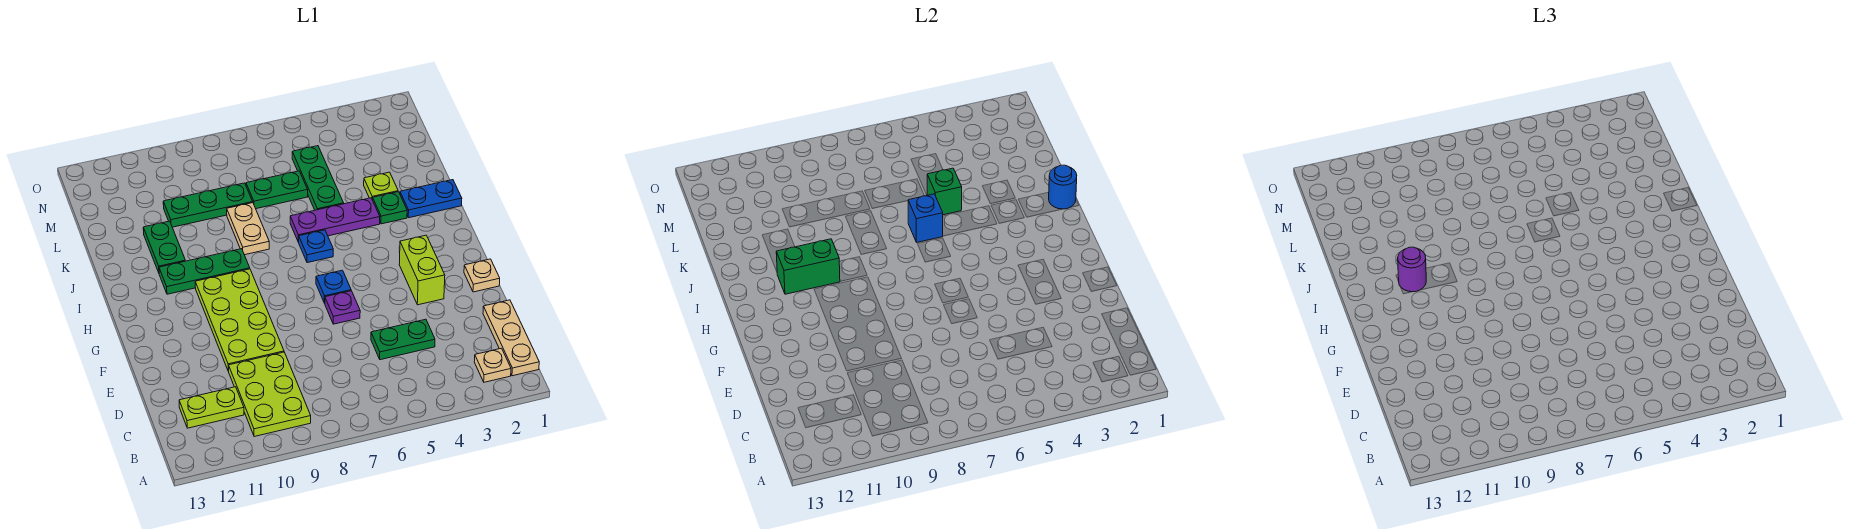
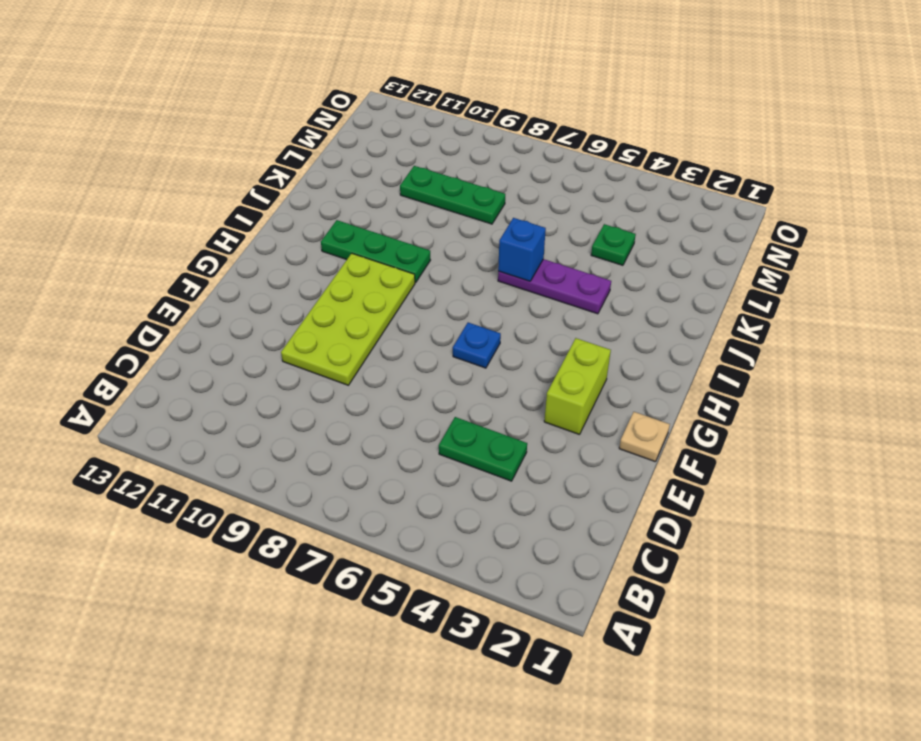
green 1x1 plate [591,224,636,265] -> green 1x1 plate moved to [373,192,407,224]
none -> tan 1x3 plate [483,300,539,376]
none -> tan 1x1 plate [474,348,511,382]
none -> lime 2x3 plate [228,352,311,437]

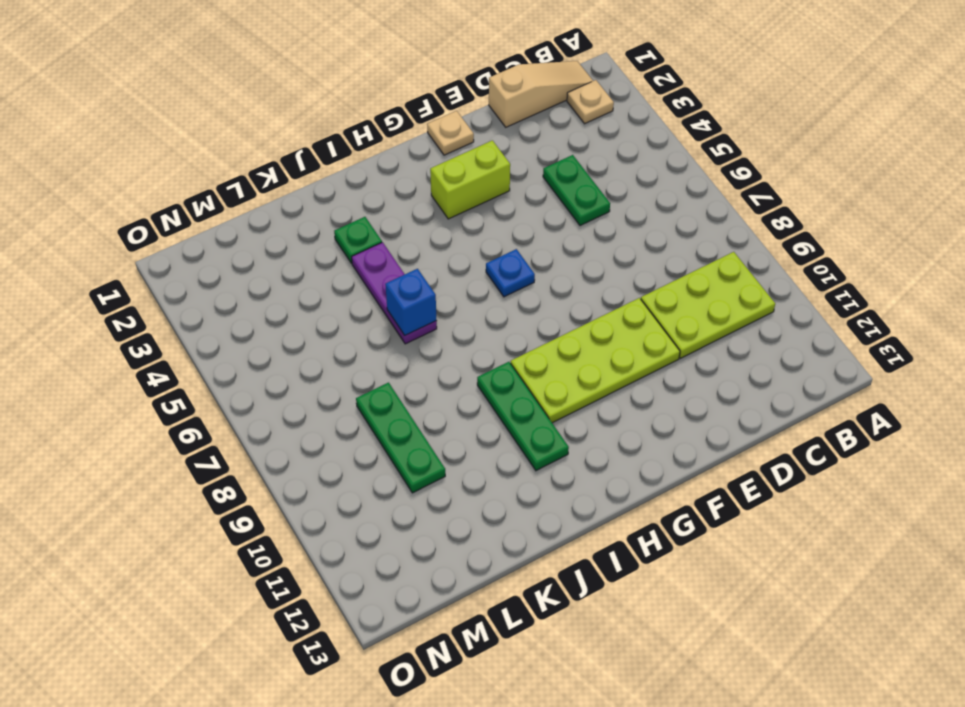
tan 1x3 slope [489,61,593,127] -> tan 1x3 plate [483,300,539,376]
none -> lime 1x2 plate [179,387,244,428]
none -> purple 1x1 plate [325,291,360,324]
none -> blue 1x1 plate [299,230,333,263]

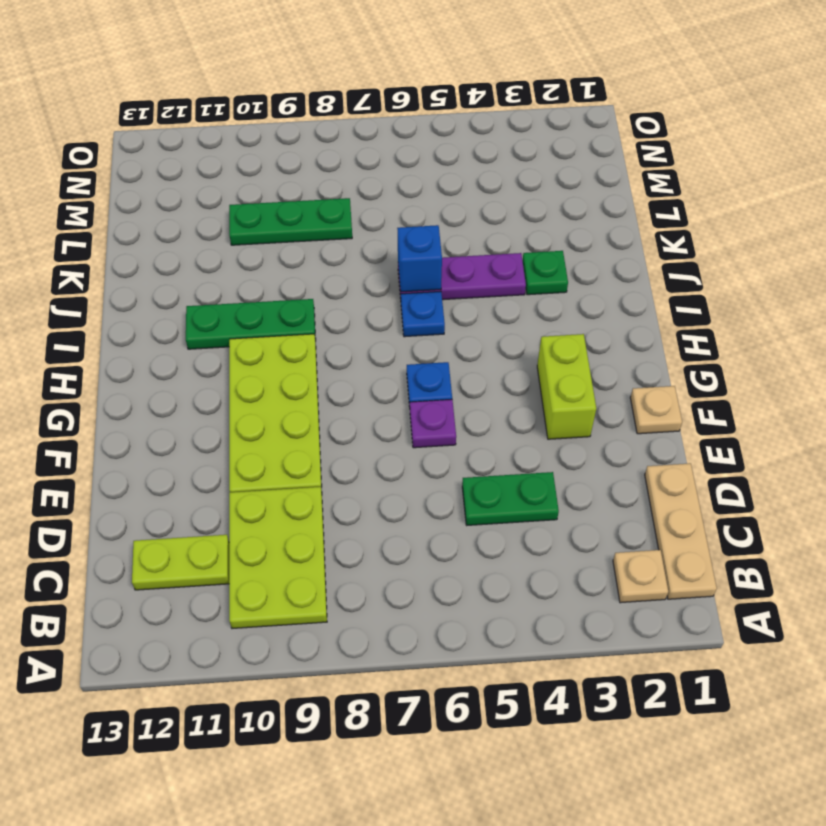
none -> blue 1x2 plate [400,180,462,218]
none -> tan 1x2 plate [227,203,269,255]
none -> green 1x2 plate [143,221,185,273]

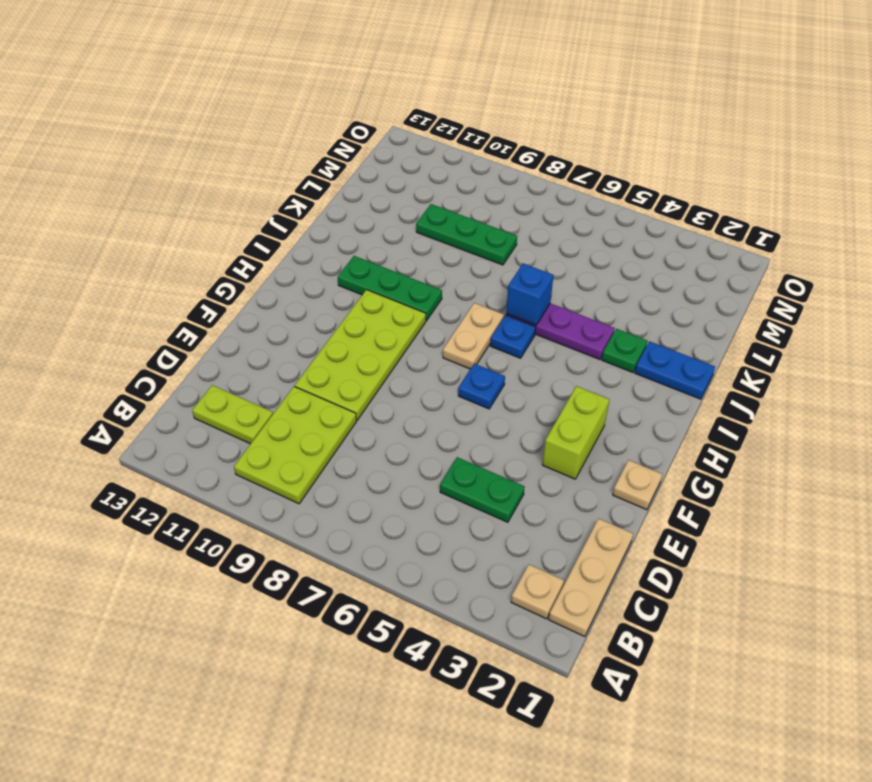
tan 1x2 plate [443,303,504,369] -> tan 1x2 plate moved to [227,203,269,255]
none -> purple 1x1 plate [325,291,360,324]
none -> green 1x2 plate [143,221,185,273]
none -> lime 1x1 plate [364,172,398,200]

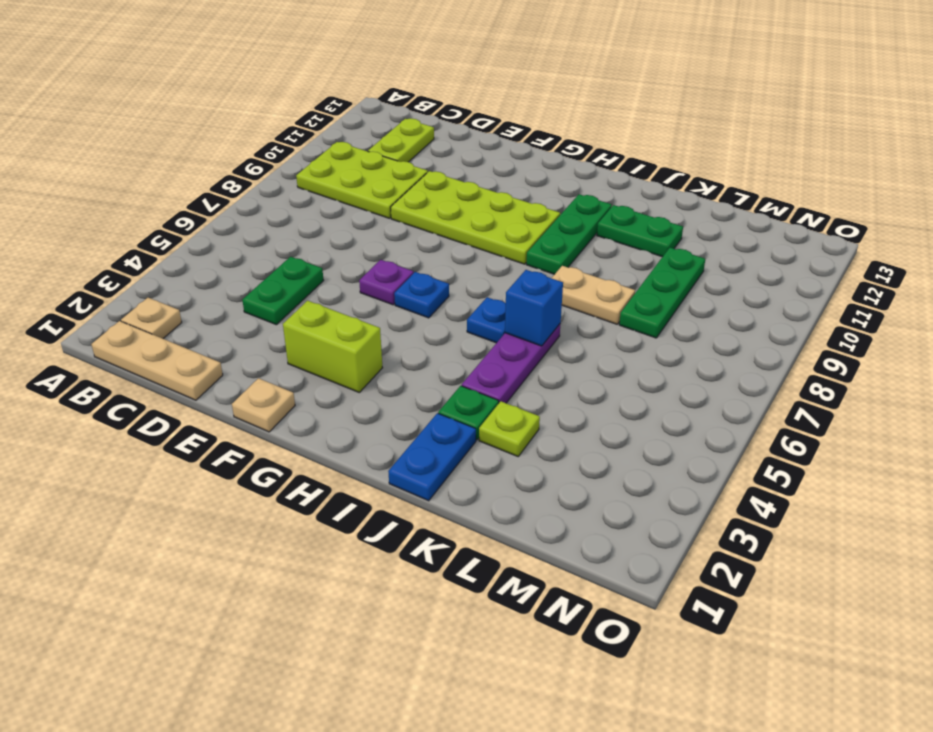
none -> green 1x3 plate [292,146,344,210]
none -> green 1x2 plate [246,171,308,209]
none -> green 1x2 brick [776,239,840,294]

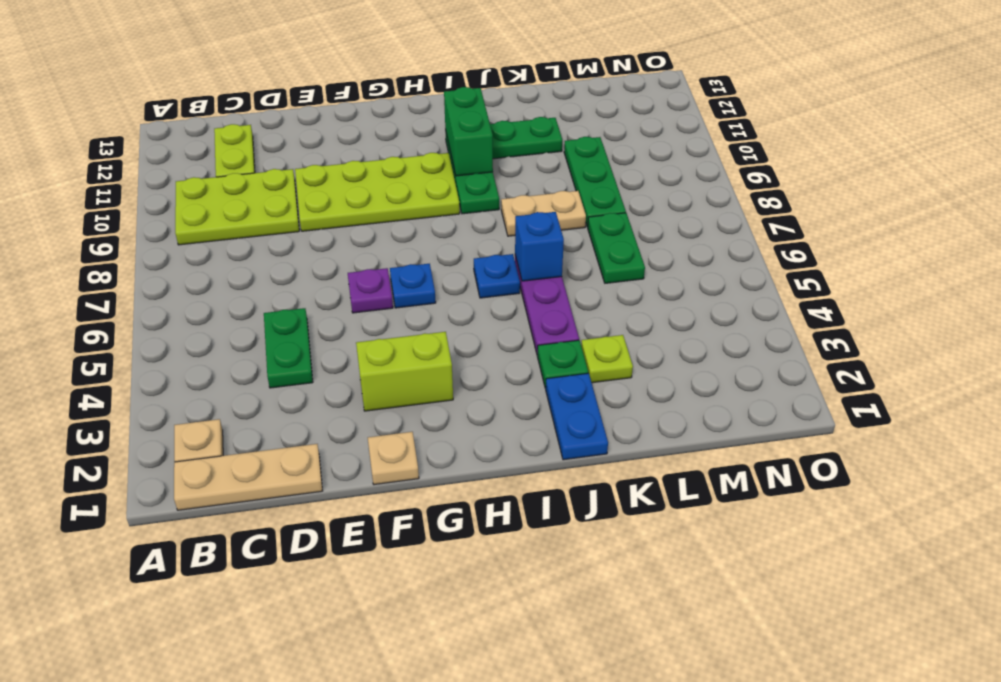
none -> green 1x3 plate [292,146,344,210]
none -> blue 1x1 round brick [1049,165,1077,209]
none -> green 1x1 brick [927,168,962,215]

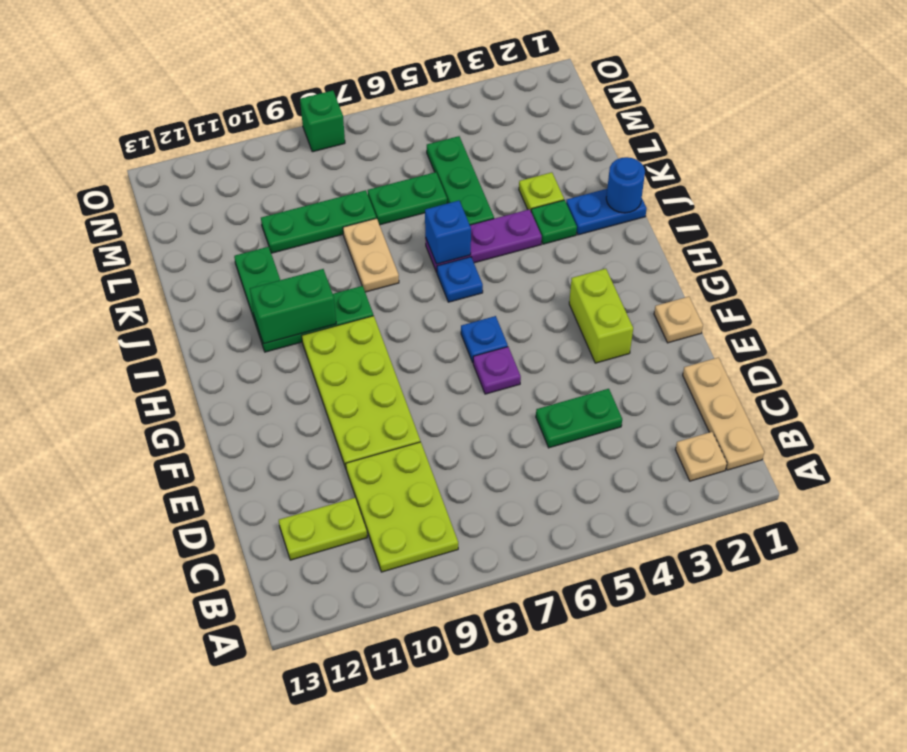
green 1x1 brick [300,91,345,152] -> green 1x1 brick moved to [927,168,962,215]
none -> purple 1x1 round brick [1398,247,1426,292]

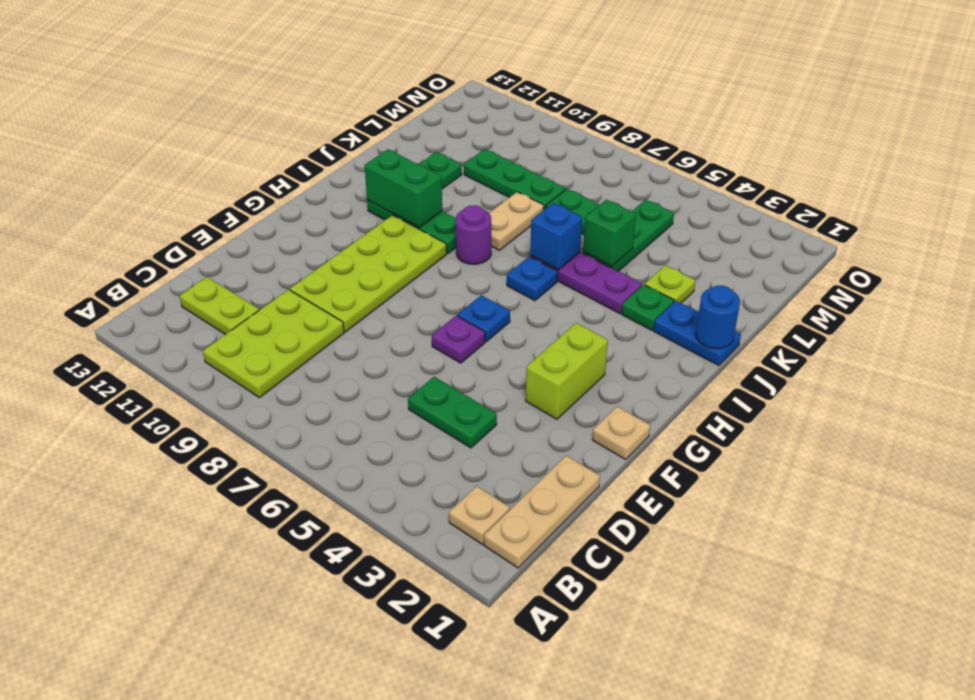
purple 1x1 round brick [456,205,491,264] -> purple 1x1 round brick moved to [1398,247,1426,292]

